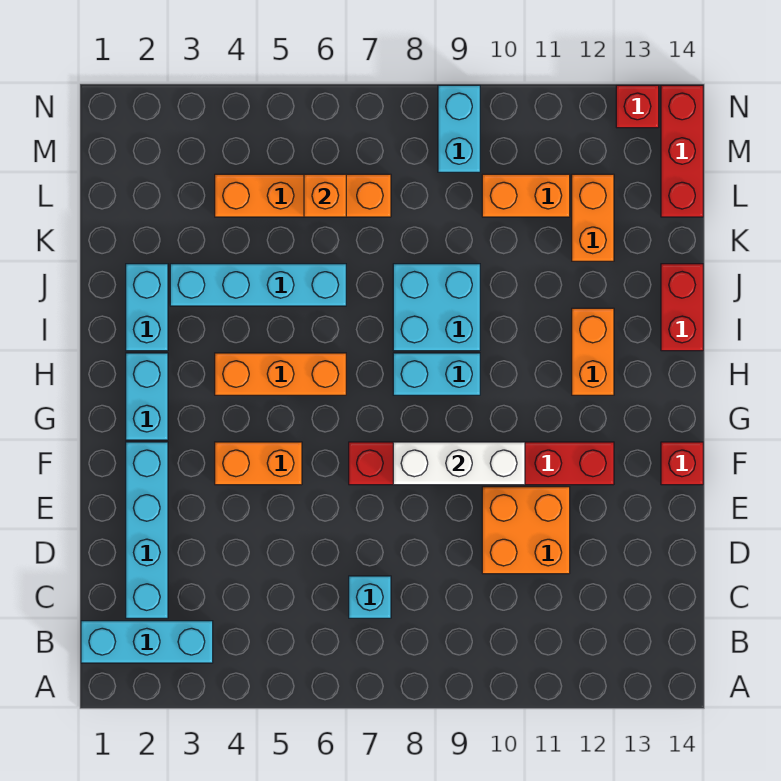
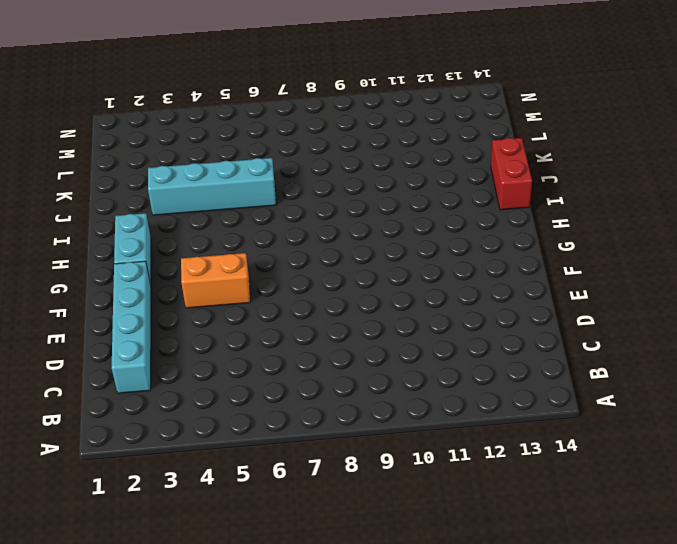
none -> cyan 1x3 brick [81,621,213,663]
none -> cyan 1x1 brick [349,576,391,618]
none -> orange 2x2 brick [482,487,570,574]

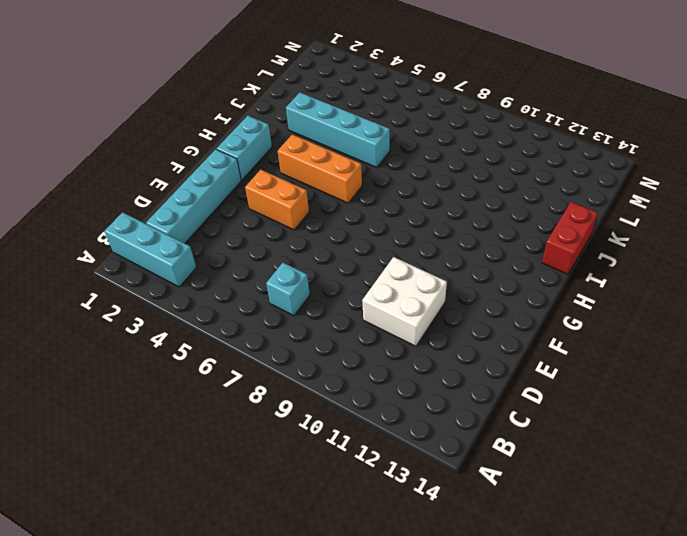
white 2x2 brick [362,257,447,346] -> orange 2x2 brick [482,487,570,574]
none -> red 1x6 brick [349,442,614,485]
none -> red 1x1 brick [661,442,703,485]
none -> cyan 1x2 brick [393,353,480,395]

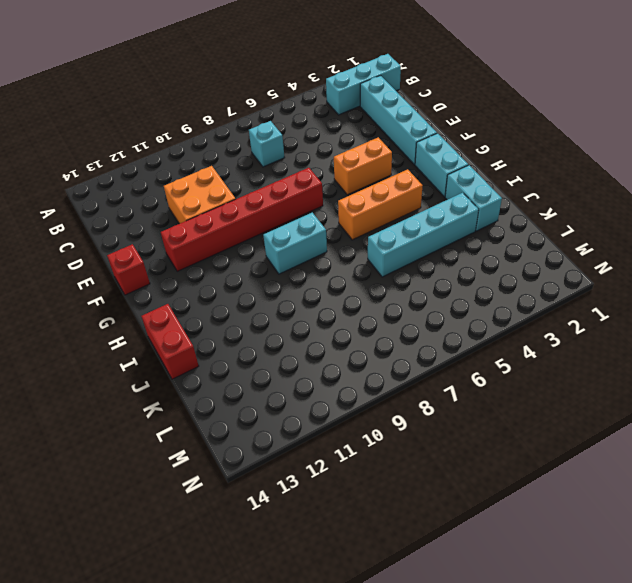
none -> orange 1x2 brick [572,308,614,395]
none -> cyan 2x2 brick [393,264,480,351]
none -> orange 1x2 brick [572,174,614,261]

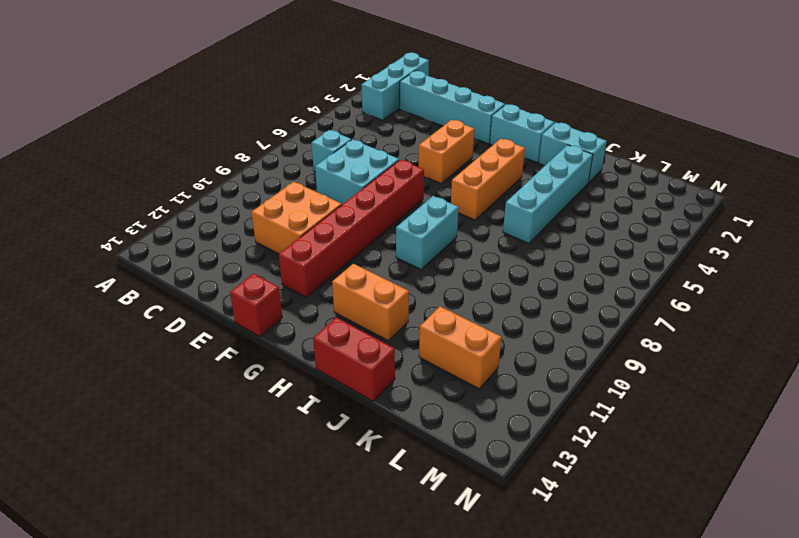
cyan 2x2 brick [315,140,399,204] -> cyan 2x2 brick moved to [393,264,480,351]
none -> orange 1x4 brick [215,174,391,217]
none -> orange 1x2 brick [482,174,570,217]
none -> red 1x3 brick [661,85,703,217]

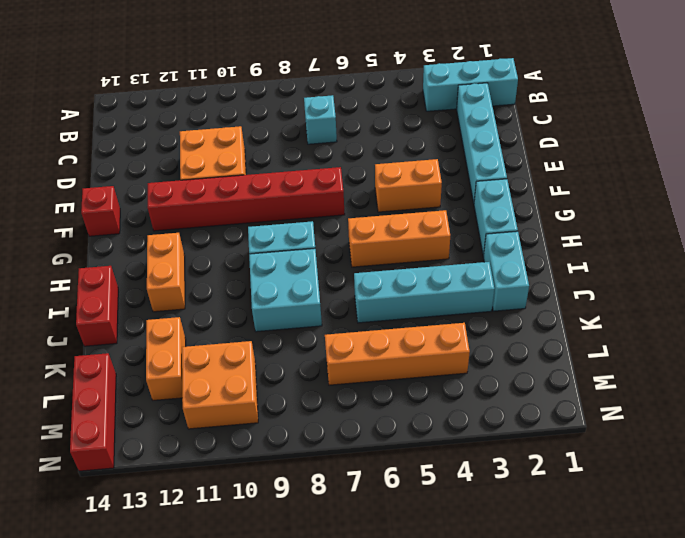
orange 2x2 brick [182,341,258,429] -> orange 1x2 brick [482,174,570,217]
none -> cyan 1x2 brick [438,85,480,172]
none -> red 1x1 brick [616,85,659,128]
none -> white 1x3 brick [393,442,525,485]

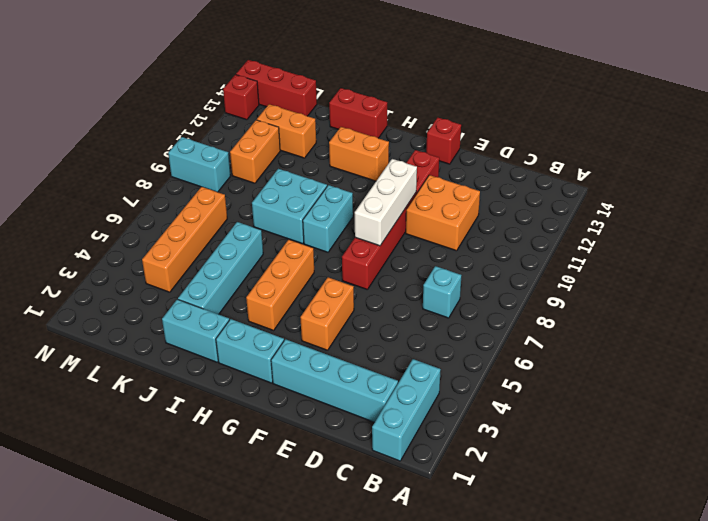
none -> orange 1x1 brick [304,174,346,217]

